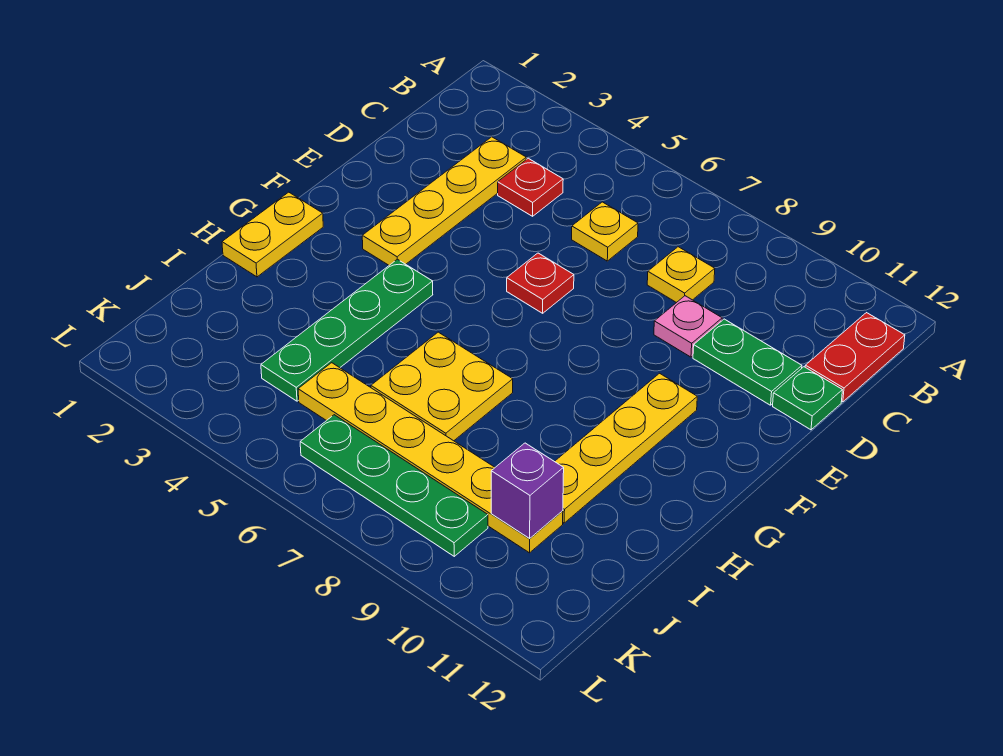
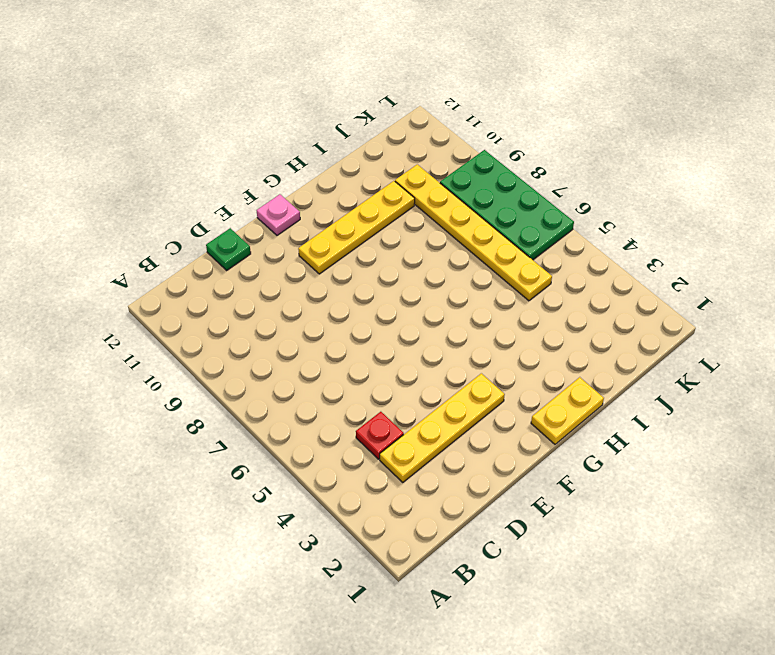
pink 1x1 plate [257,194,300,235] -> pink 1x1 plate moved to [654,296,722,357]
green 2x4 plate [440,150,574,260] -> green 1x4 plate [300,415,488,556]
none -> red 1x2 plate [805,313,905,402]
none -> yellow 1x1 plate [572,202,638,261]
none -> yellow 1x1 plate [647,247,715,303]

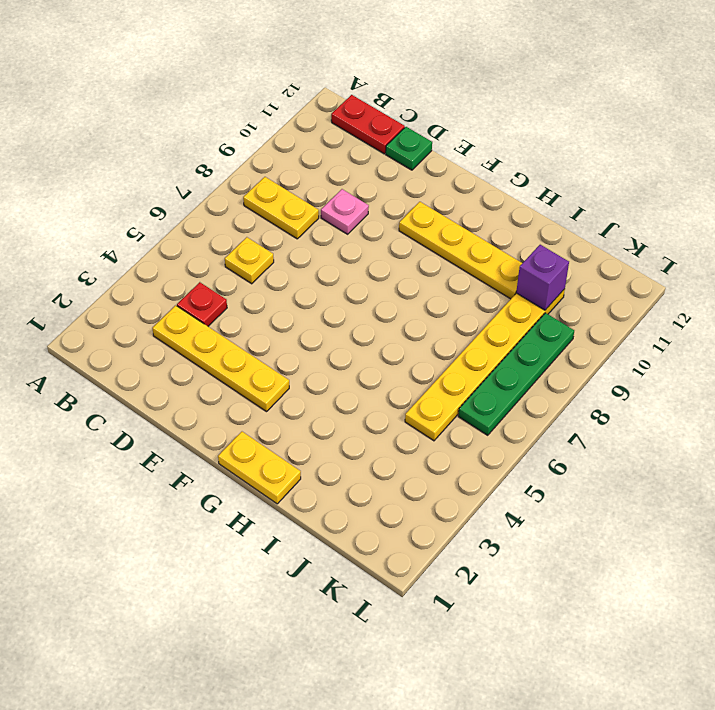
yellow 1x2 plate [243,177,319,239] -> yellow 1x1 plate [647,247,715,303]
none -> green 1x2 plate [693,319,802,405]
none -> red 1x1 plate [507,253,574,313]
none -> green 1x4 plate [261,259,433,401]

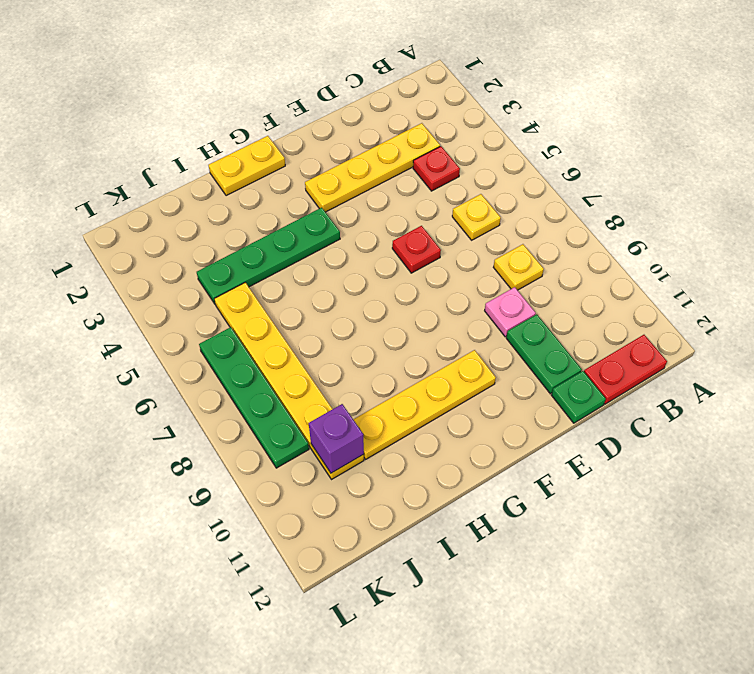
none -> yellow 2x2 plate [371,332,513,441]

